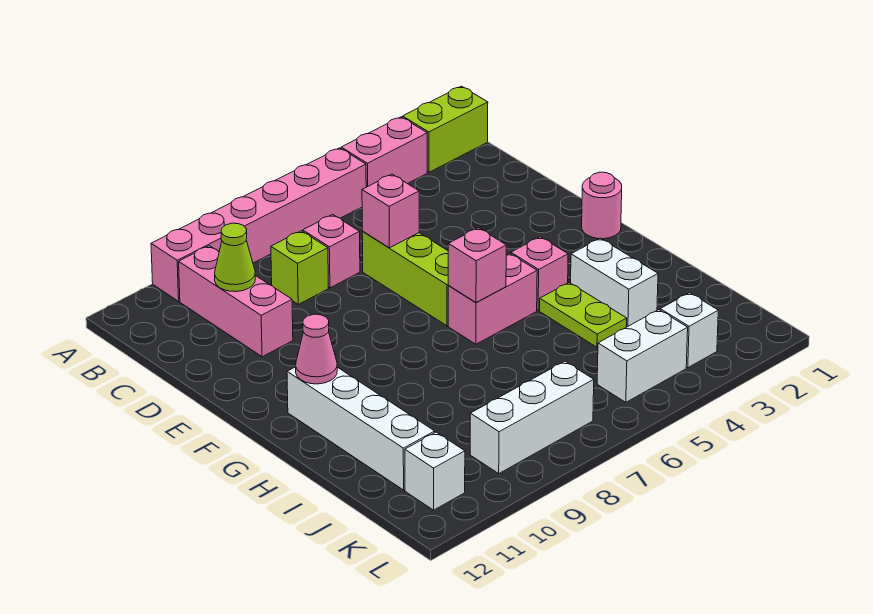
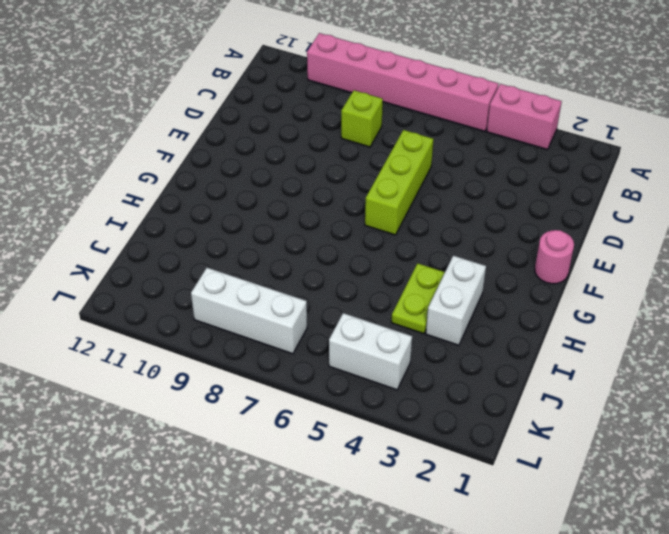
none -> lime 1x2 brick [403,86,488,172]
none -> pink 1x3 brick [179,246,293,357]
none -> pink 1x1 brick [303,215,360,288]

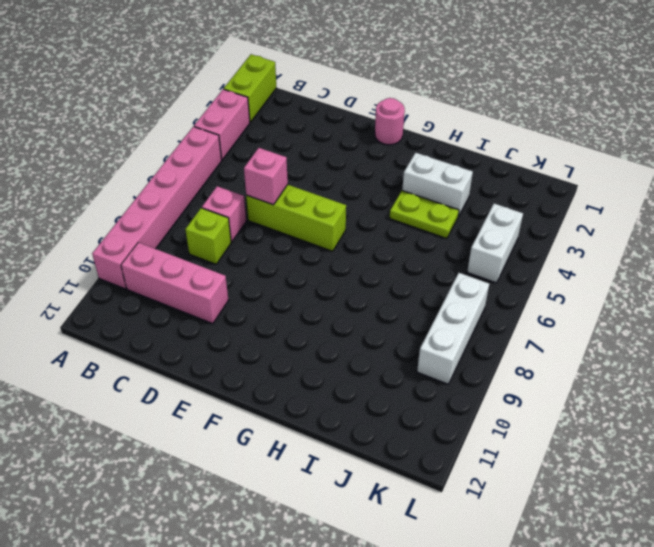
none -> pink 1x1 brick [511,237,568,310]
none -> pink 1x2 brick [448,253,537,344]
none -> white 1x4 brick [287,367,435,490]

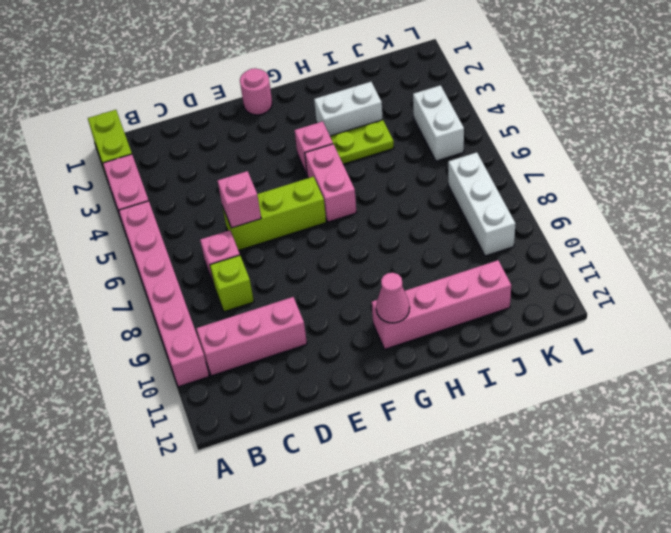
pink 1x4 brick [372,260,511,349] -> white 1x4 brick [287,367,435,490]
none -> white 1x1 brick [660,293,718,368]
none -> white 1x1 brick [405,432,465,510]
none -> lime 1x1 cone [215,223,255,292]

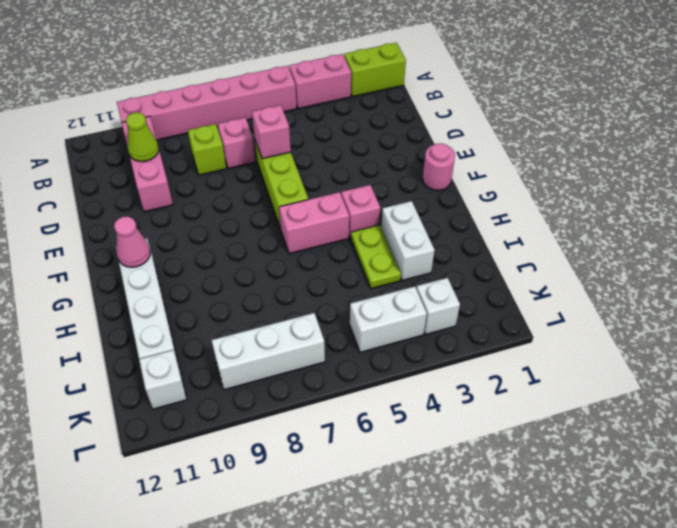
none -> pink 1x1 brick [448,228,506,302]

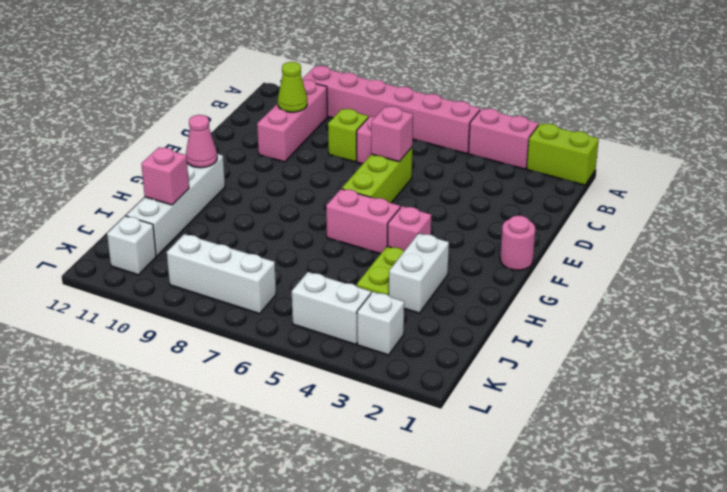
pink 1x1 brick [141,147,189,205] -> pink 1x1 brick moved to [448,228,506,302]

